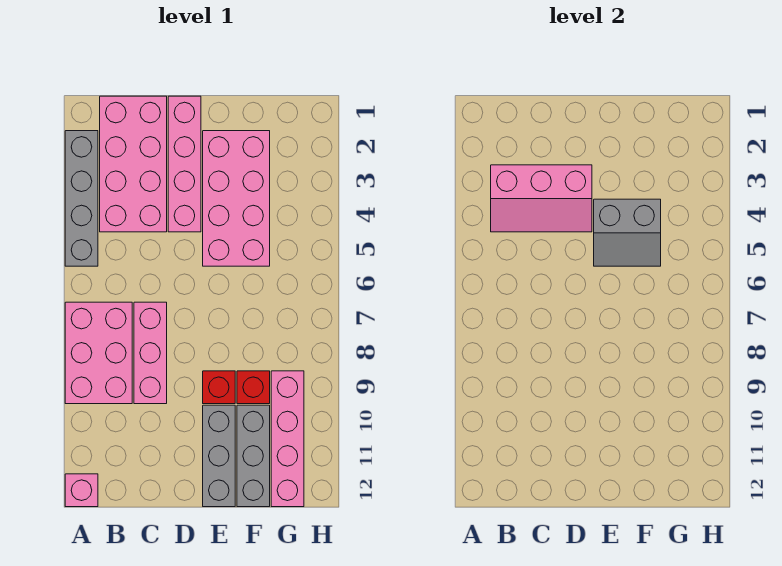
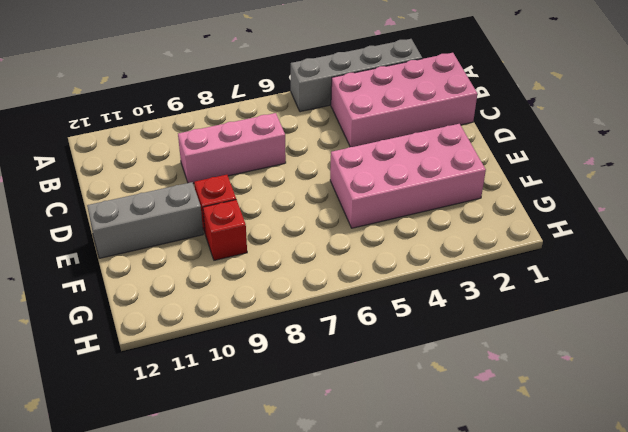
none -> pink 2x3 brick [65,302,132,404]
none -> pink 1x1 brick [65,474,98,507]
none -> pink 1x4 brick [168,96,201,232]

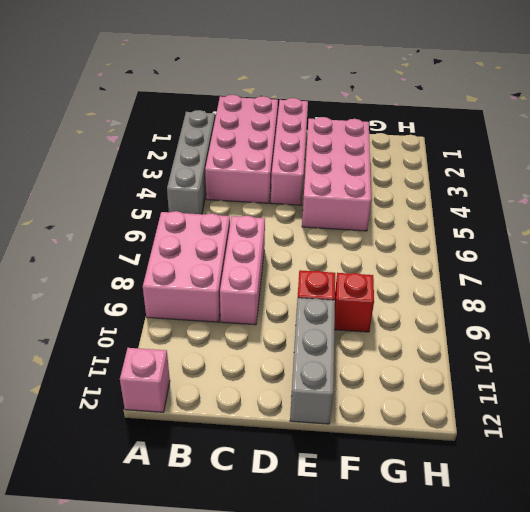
none -> grey 1x3 brick [237,405,270,507]
none -> pink 1x4 brick [271,371,304,507]
none -> pink 2x3 slope [491,165,592,232]

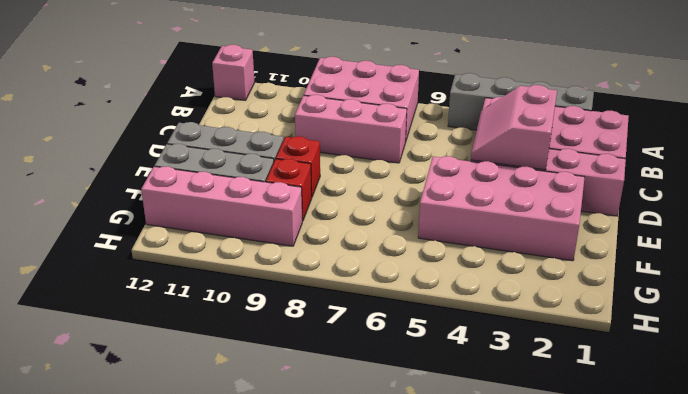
pink 2x2 slope [471,85,557,170] -> pink 2x3 slope [491,165,592,232]
none -> grey 2x2 slope [594,199,661,266]

